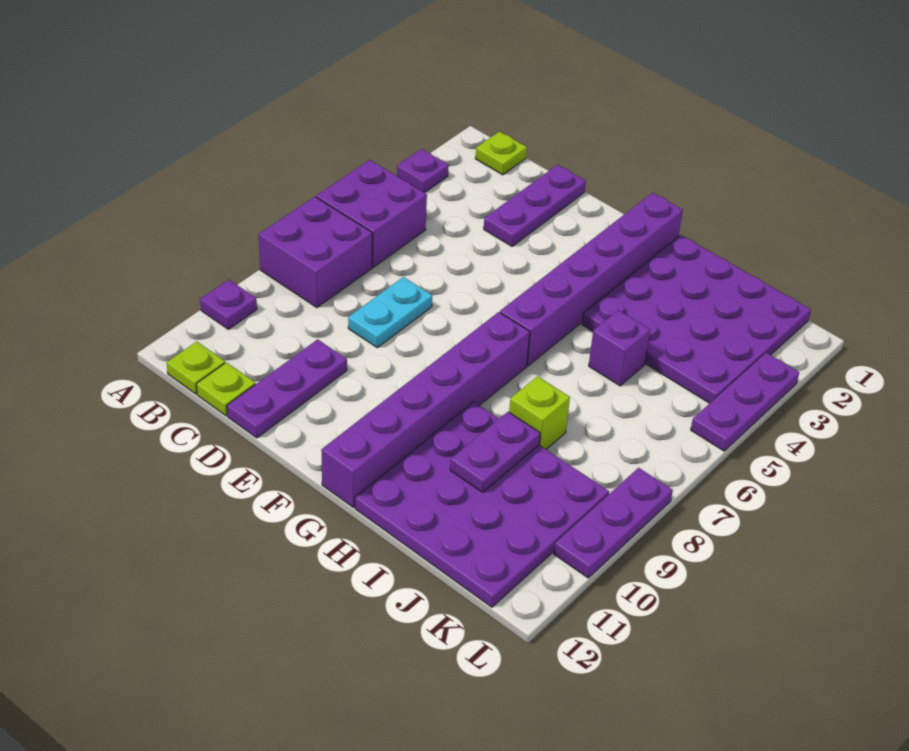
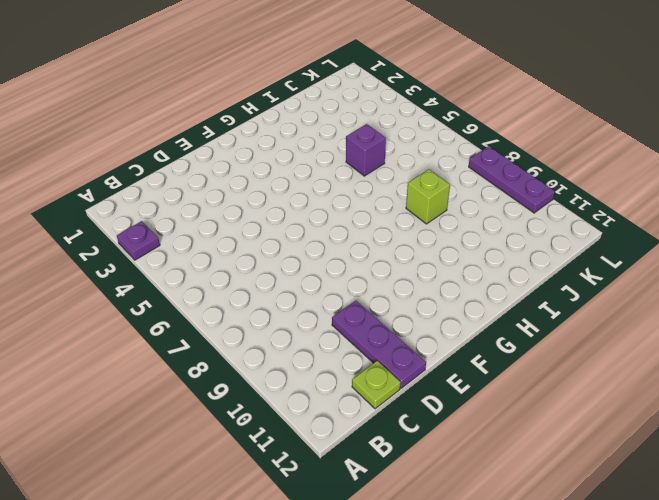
none -> purple 2x2 brick [316,160,427,267]
none -> purple 2x2 brick [259,197,372,308]
none -> purple 1x1 plate [200,280,257,329]

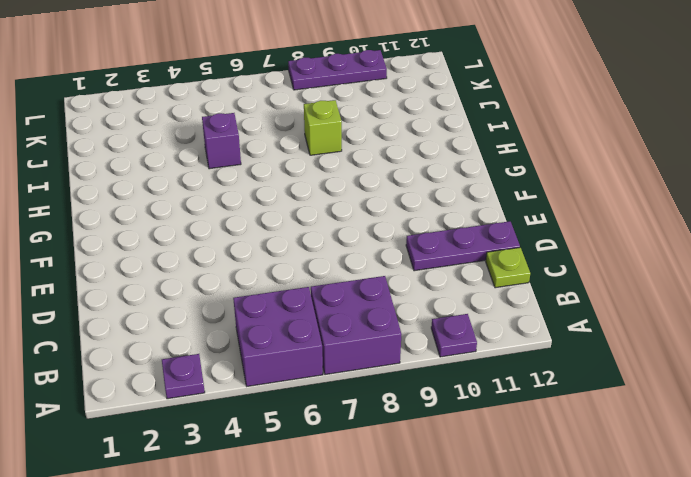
none -> lime 1x1 plate [475,132,527,175]
none -> lime 1x1 plate [167,342,225,394]
none -> purple 1x3 plate [484,165,586,246]

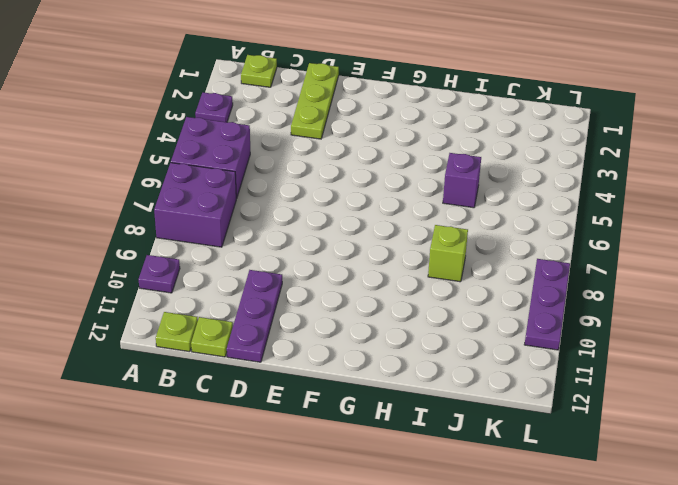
lime 1x3 plate [291,63,339,139] -> purple 1x3 plate [484,165,586,246]
none -> cyan 1x2 plate [348,277,432,347]
none -> purple 1x6 brick [500,193,683,366]
none -> purple 1x6 brick [321,312,530,507]

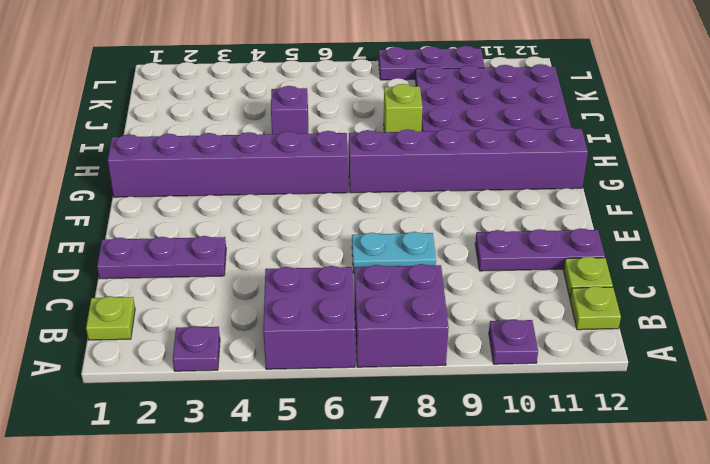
none -> purple 4x4 plate [582,235,811,403]
none -> purple 1x3 plate [691,353,799,451]
none -> purple 1x2 plate [450,412,540,492]

